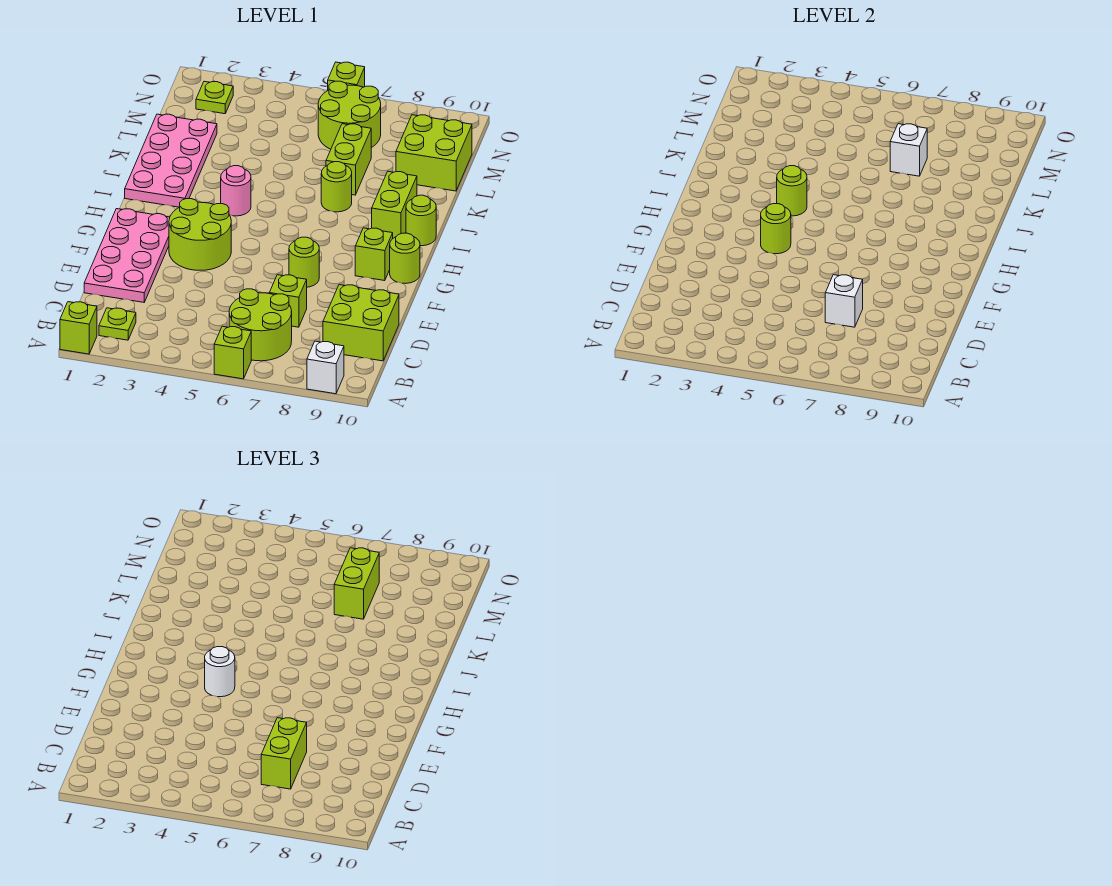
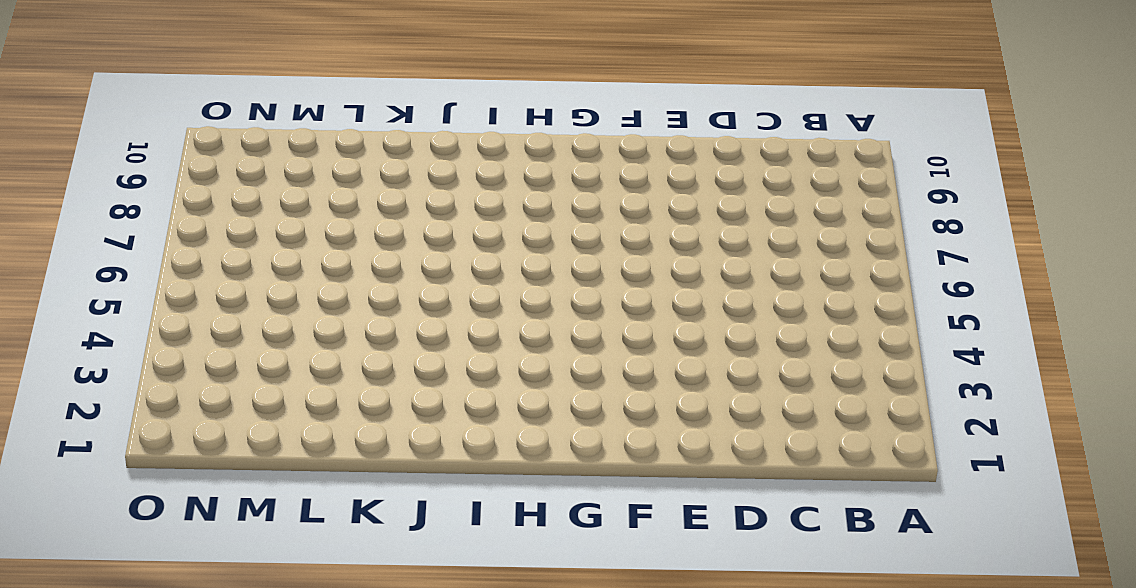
none -> lime 1x1 brick [60,302,97,354]
none -> lime 1x1 brick [214,326,251,379]
none -> white 1x1 brick [307,341,344,394]

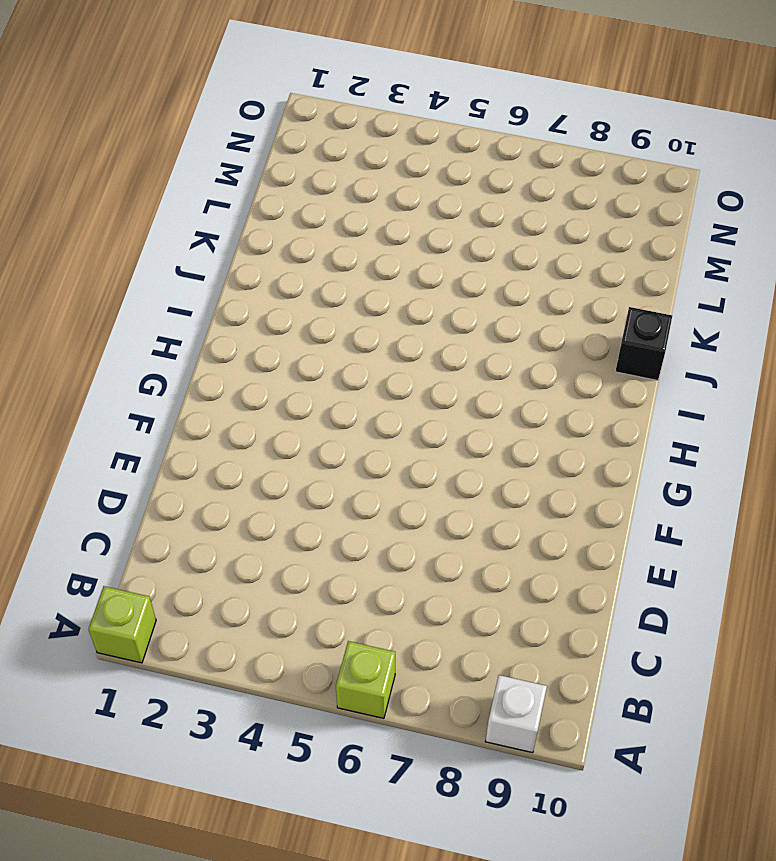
black 1x1 brick [615,307,672,381] -> none
none -> lime 1x1 plate [99,308,136,340]
none -> lime 2x2 round brick [229,289,292,361]
none -> lime 2x2 brick [323,285,399,361]

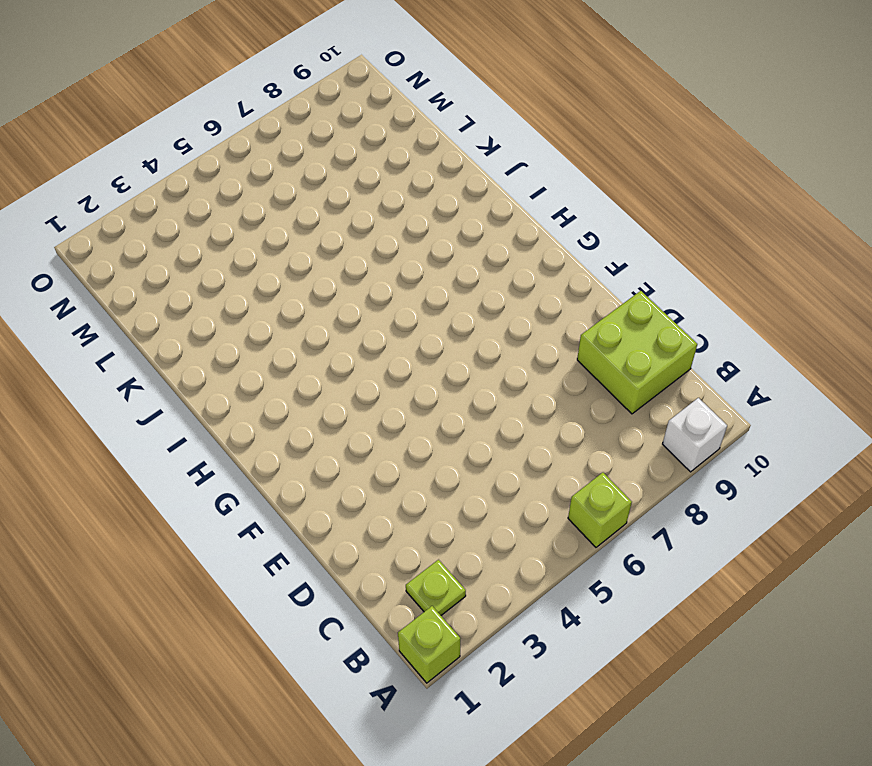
none -> lime 2x2 round brick [229,289,292,361]
none -> pink 2x4 plate [84,209,170,302]
none -> lime 1x1 brick [269,275,307,327]

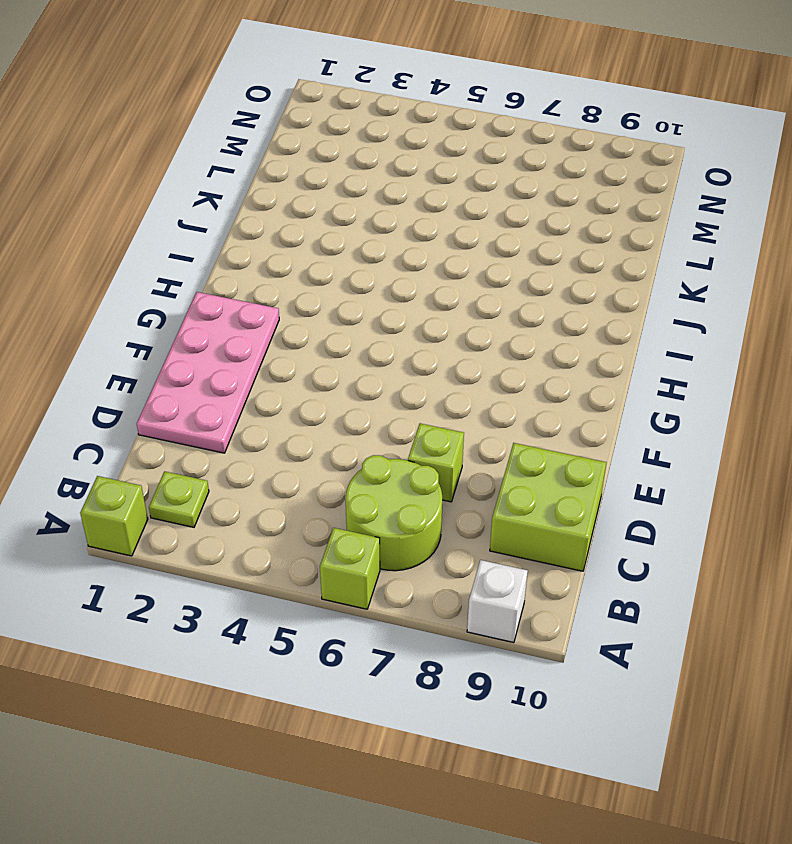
none -> lime 2x2 round brick [169,199,231,270]
none -> lime 1x1 round brick [289,237,319,287]
none -> lime 1x1 brick [355,228,393,281]

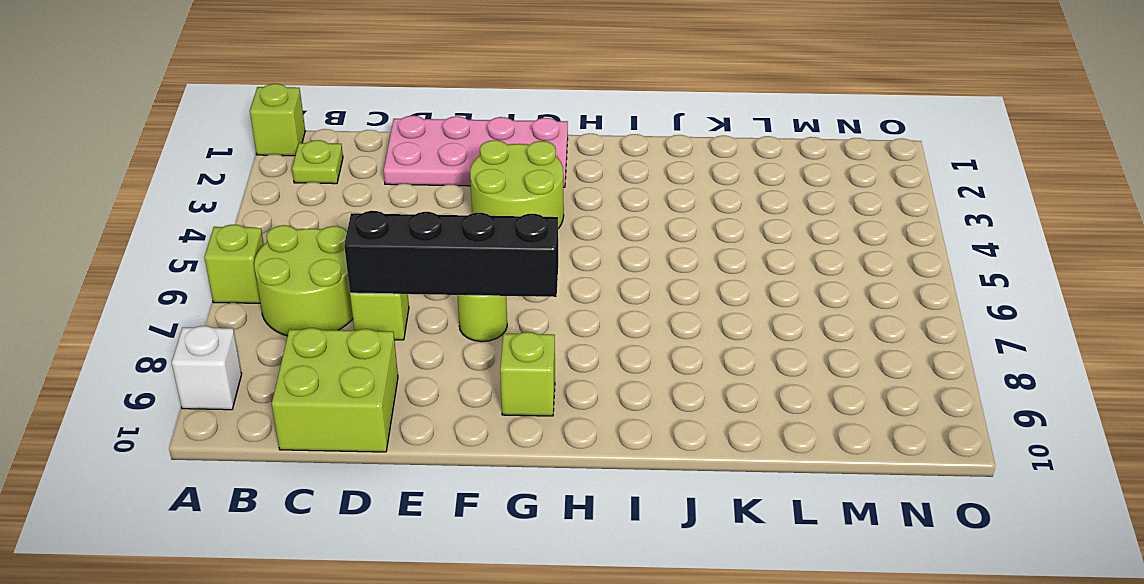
black 1x4 brick [344,211,558,297] -> white 1x1 brick [825,275,863,327]
none -> lime 1x1 round brick [390,233,420,283]
none -> pink 2x4 plate [125,114,217,207]
none -> pink 1x1 round brick [221,166,251,216]

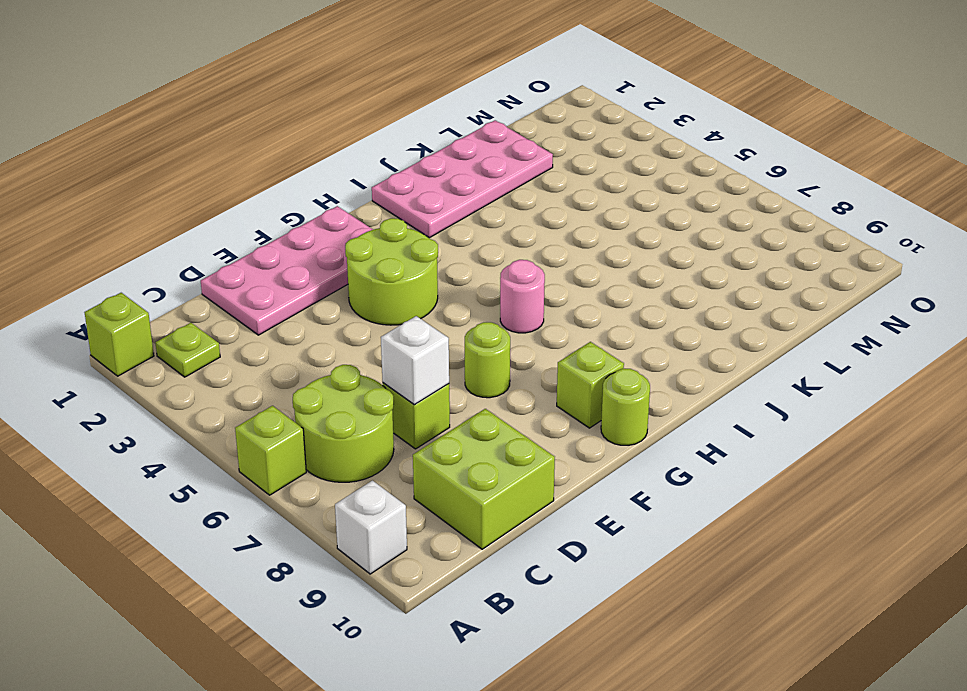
pink 1x1 round brick [500,260,545,333] -> pink 1x1 round brick moved to [221,166,251,216]
none -> lime 1x2 brick [372,171,417,238]
none -> lime 1x1 round brick [406,195,436,246]
none -> lime 1x1 round brick [321,162,352,212]

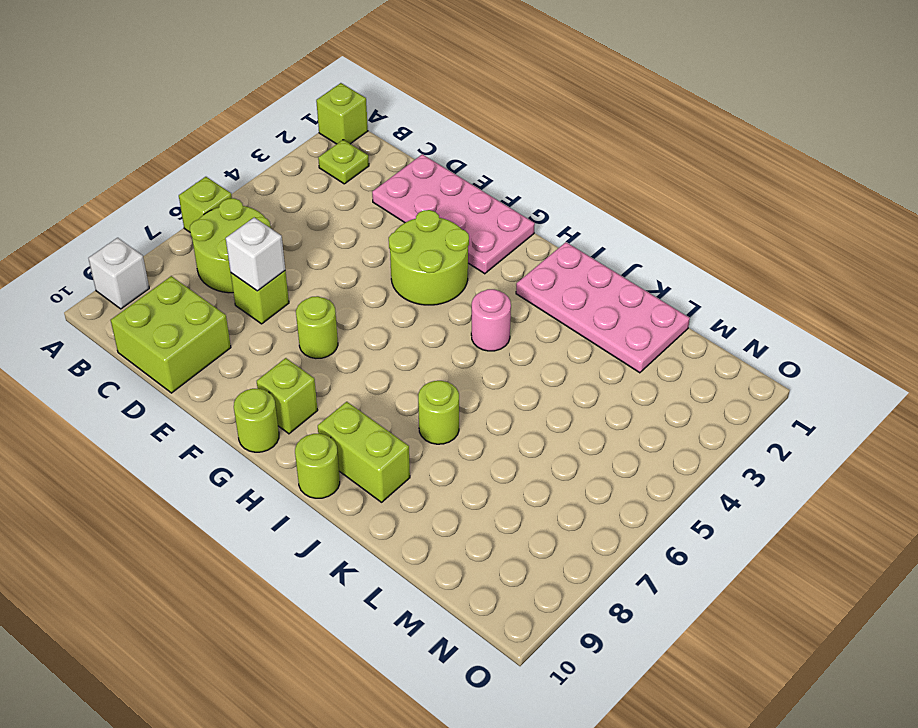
none -> lime 1x2 brick [326,124,371,195]
none -> lime 2x2 brick [396,115,472,191]
none -> lime 2x2 round brick [318,81,381,149]

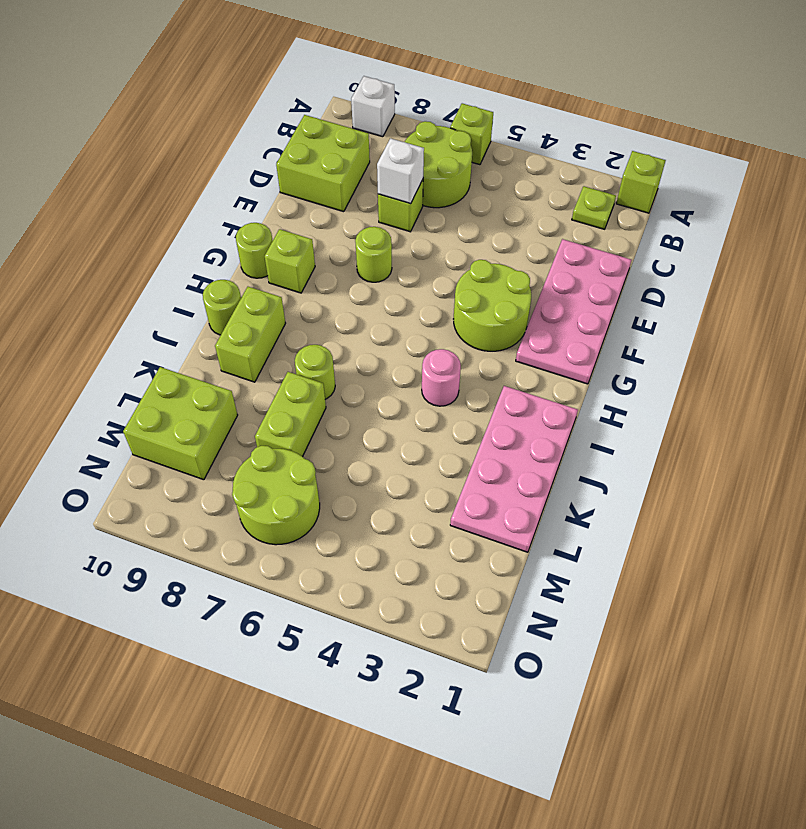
none -> lime 1x1 plate [196,81,233,114]
none -> lime 1x1 brick [328,62,365,90]
none -> lime 1x1 round brick [761,204,791,254]

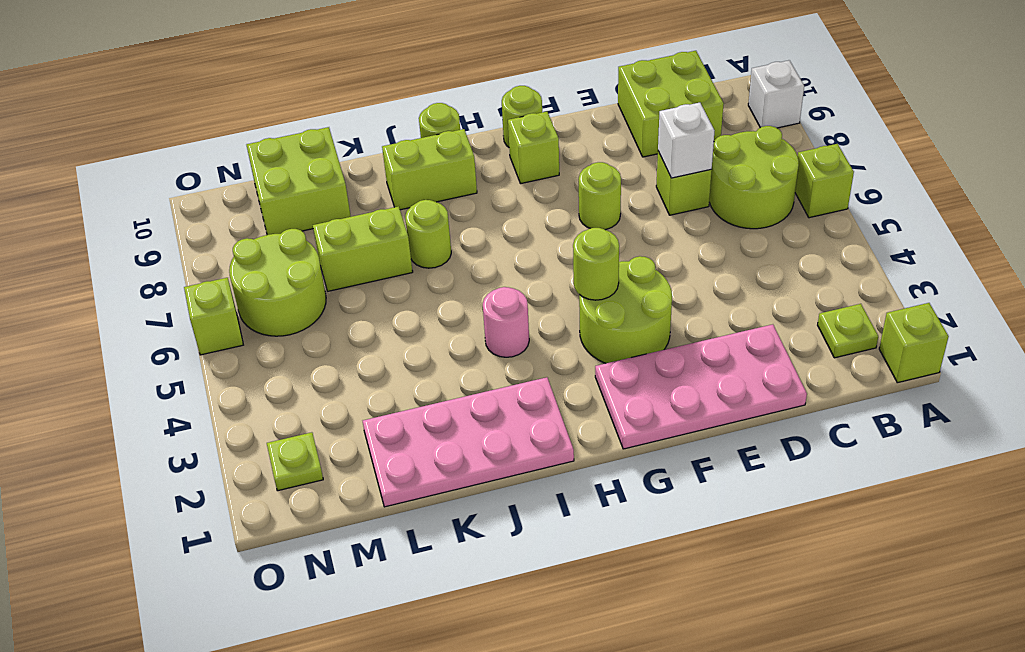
none -> lime 1x1 round brick [777,166,807,216]
none -> white 1x1 brick [890,124,927,176]
none -> lime 1x2 brick [261,718,307,789]

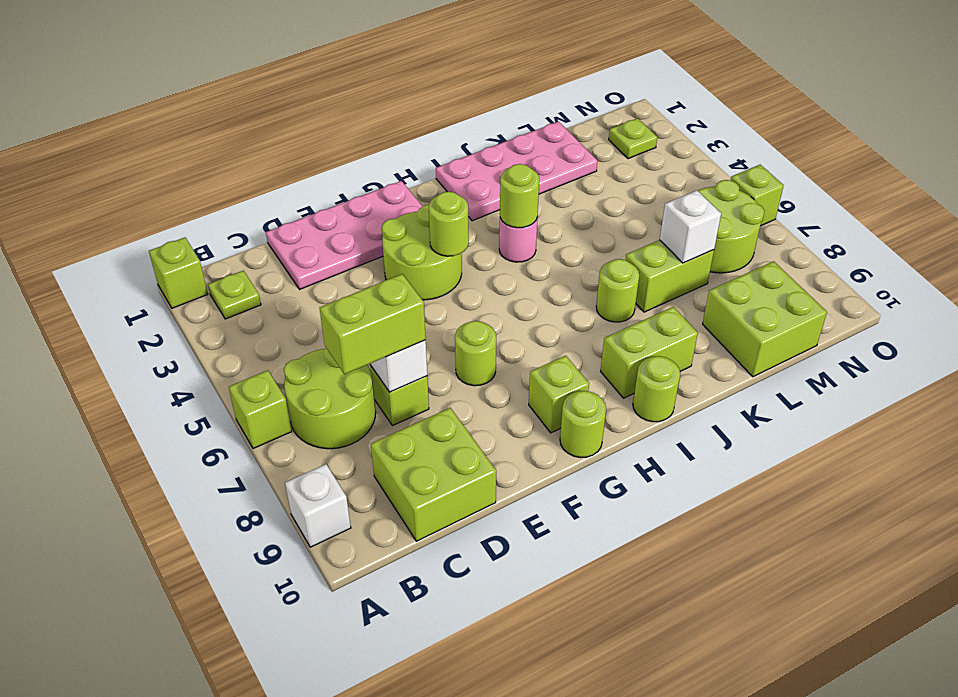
none -> white 1x1 round brick [205,647,235,697]
none -> lime 1x2 brick [334,548,379,619]

